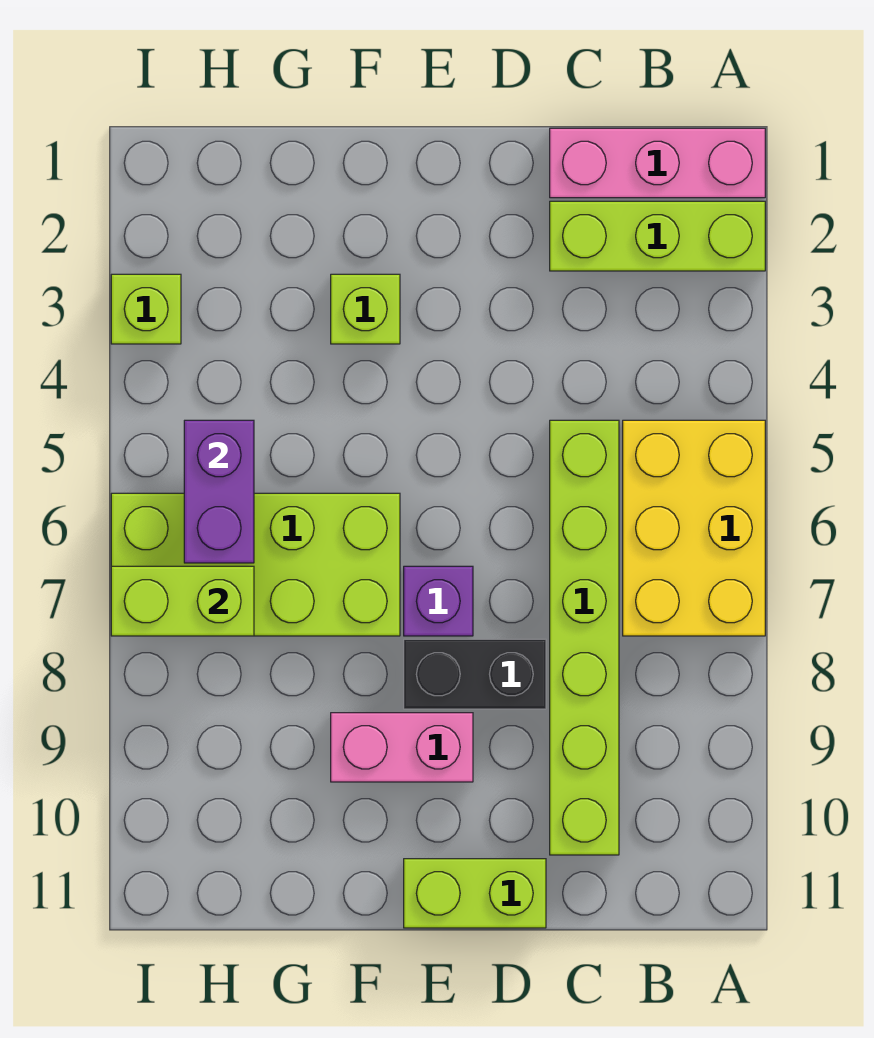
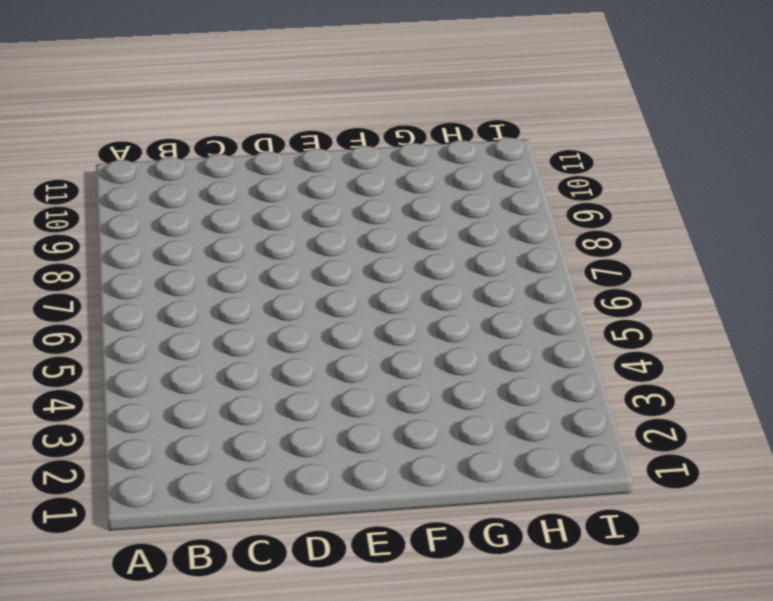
none -> pink 1x3 brick [550,128,765,198]
none -> lime 1x3 brick [550,201,765,271]
none -> yellow 2x3 brick [623,420,765,636]

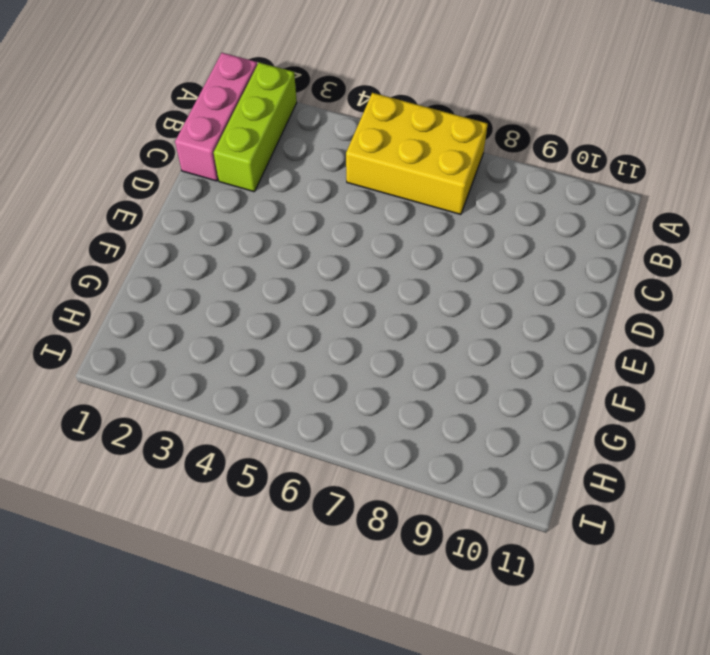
none -> lime 1x6 brick [550,420,619,855]
none -> black 1x2 brick [404,639,546,709]
none -> lime 1x2 brick [404,859,546,928]

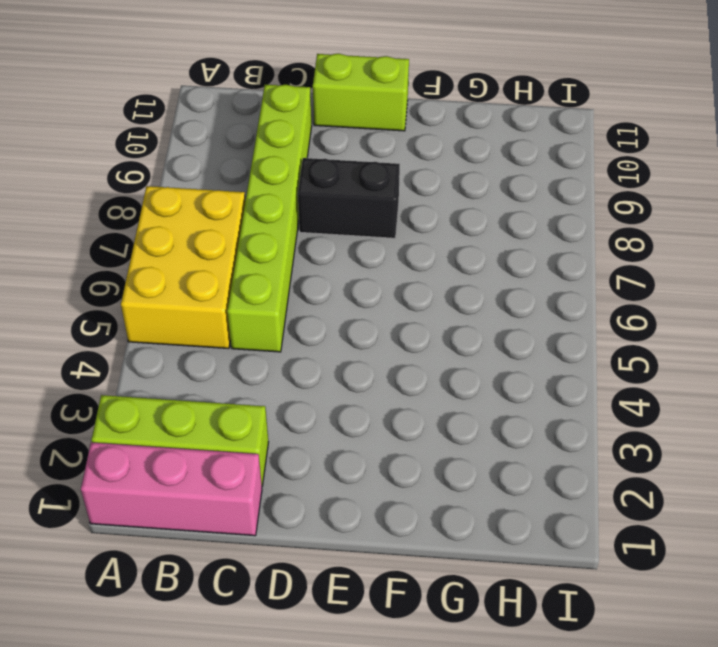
none -> purple 1x1 brick [404,566,473,636]
none -> pink 1x2 brick [331,713,473,782]
none -> lime 1x1 brick [331,274,400,344]

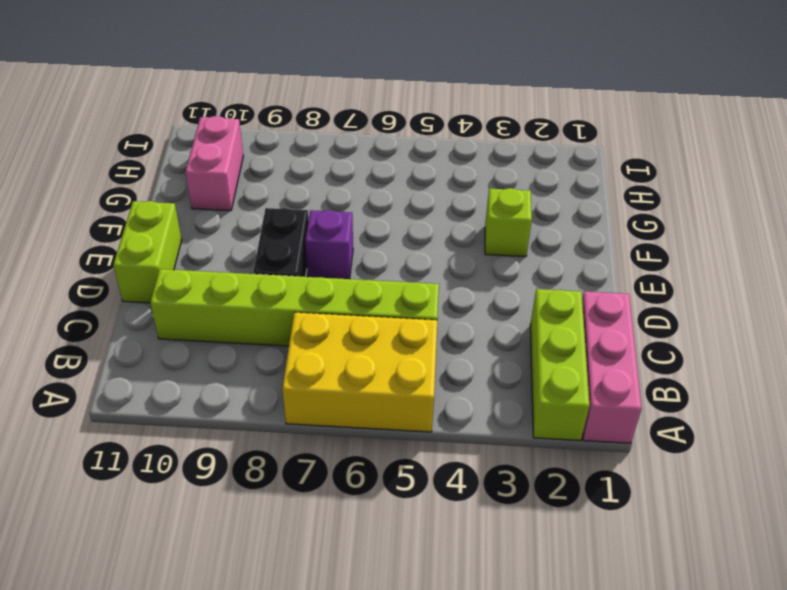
pink 1x2 brick [185,116,243,211] -> pink 1x2 brick moved to [331,713,473,782]
none -> lime 2x4 brick [111,493,400,636]
none -> lime 1x1 brick [111,274,181,344]
none -> purple 1x2 brick [184,420,254,563]

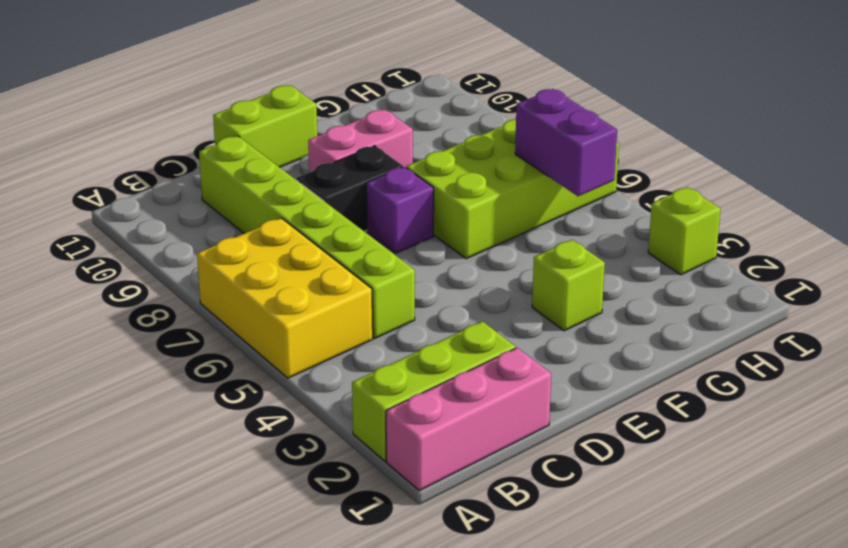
none -> lime 1x2 brick [111,566,254,636]

